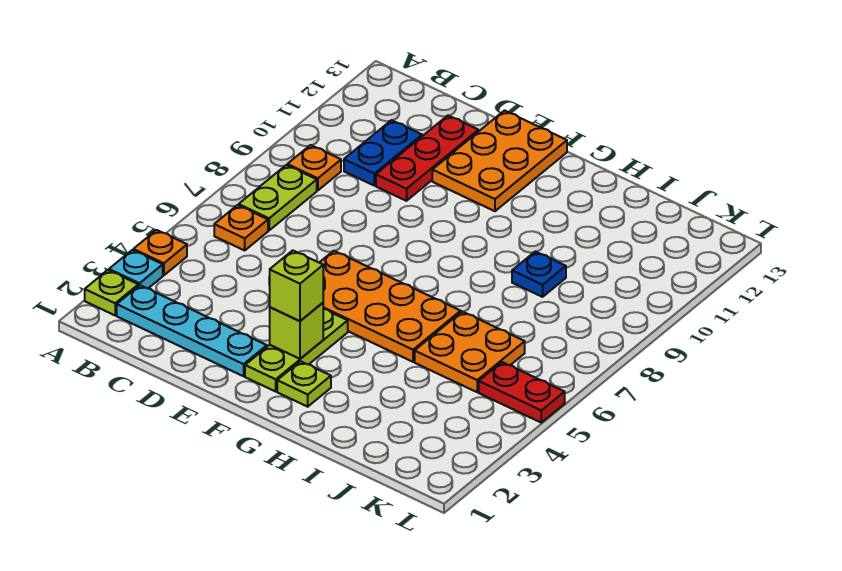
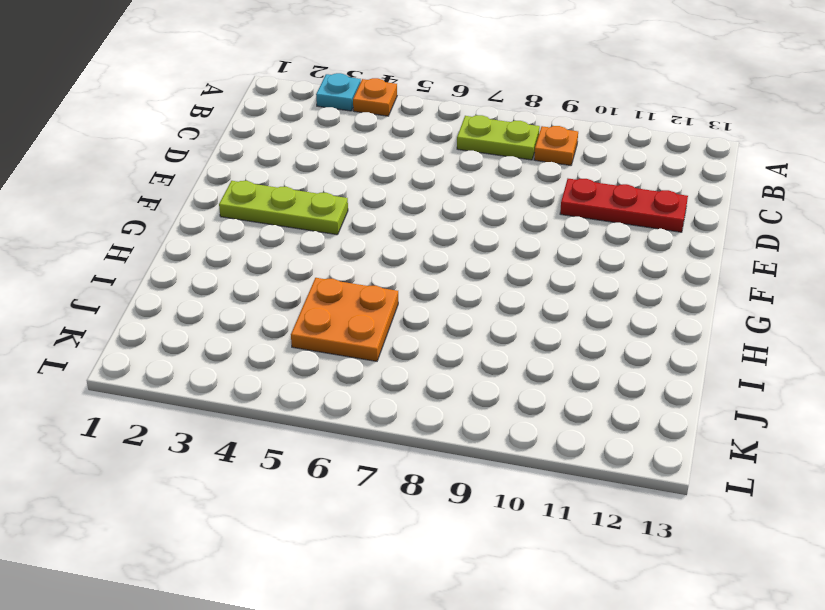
none -> lime 1x1 plate [85,270,138,315]
none -> cyan 1x4 plate [117,285,267,376]
none -> orange 1x1 plate [214,205,268,250]

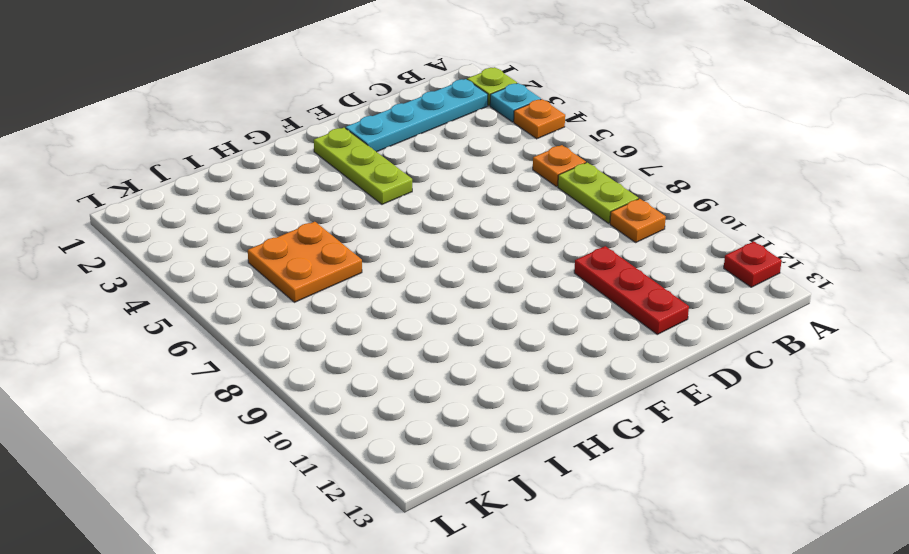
red 1x1 plate [724,241,782,287] -> none
none -> blue 1x2 plate [344,120,422,186]
none -> orange 2x4 plate [319,251,461,362]
none -> orange 2x3 plate [432,111,567,211]

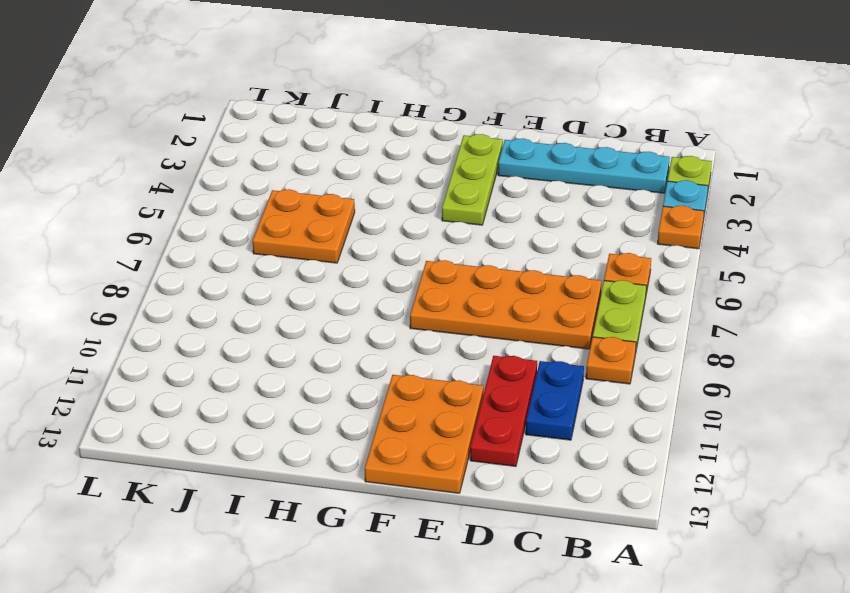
orange 2x4 plate [410,260,601,349] -> orange 2x4 plate moved to [319,251,461,362]
none -> lime 1x1 plate [277,361,331,407]
none -> blue 1x1 plate [512,251,566,297]
none -> red 1x2 plate [479,362,565,423]

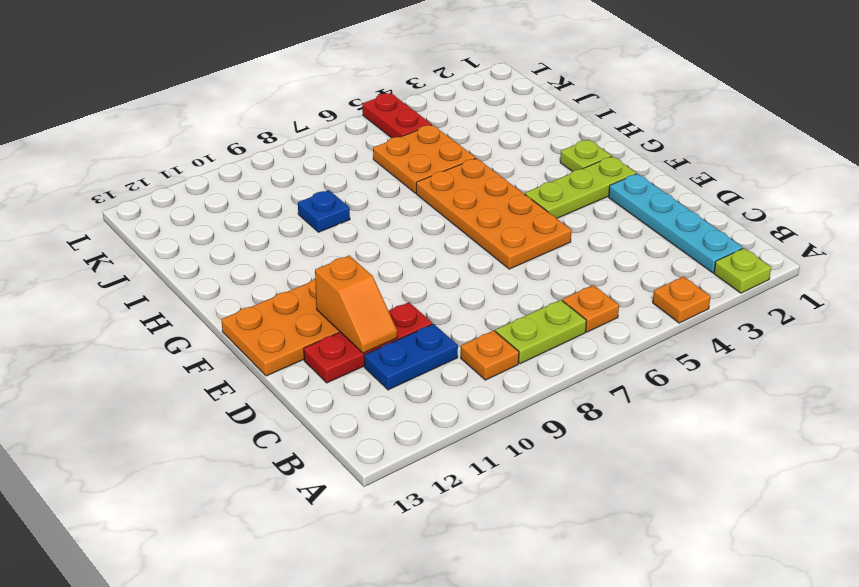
orange 1x2 slope [315,255,397,353] -> none
none -> cyan 1x1 plate [109,250,163,288]
none -> lime 1x1 brick [270,303,323,359]
none -> lime 1x1 brick [270,250,323,321]

